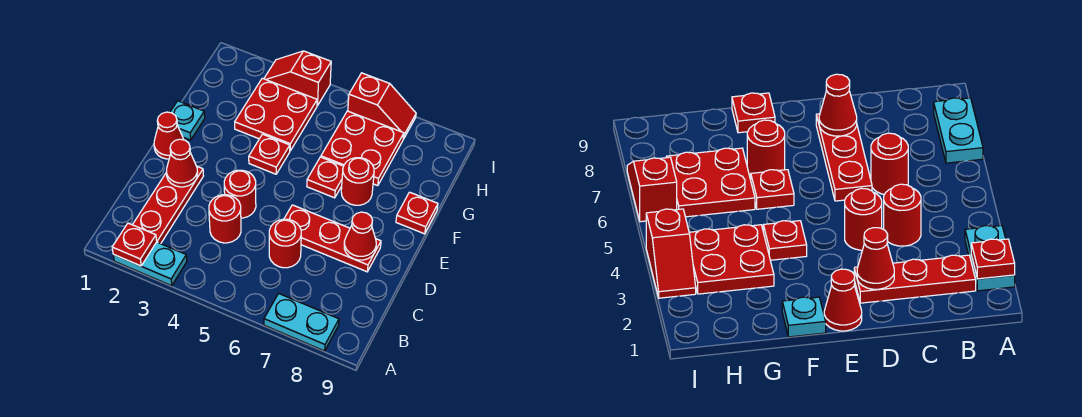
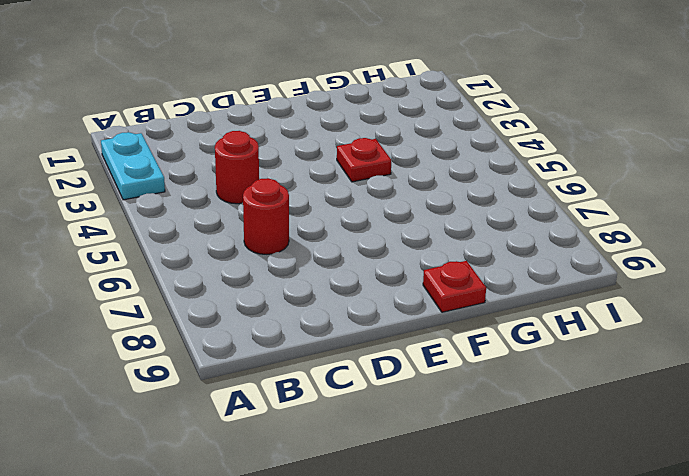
none -> cyan 1x2 plate [264,293,339,351]
none -> red 1x3 plate [133,167,203,244]
none -> red 1x1 round brick [224,170,256,218]

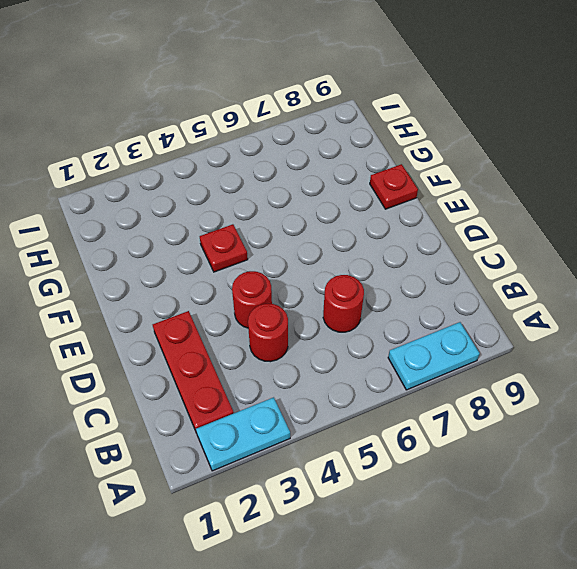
none -> red 1x3 plate [284,205,381,272]
none -> red 1x1 cone [154,112,184,159]
none -> cyan 1x1 plate [170,101,205,140]

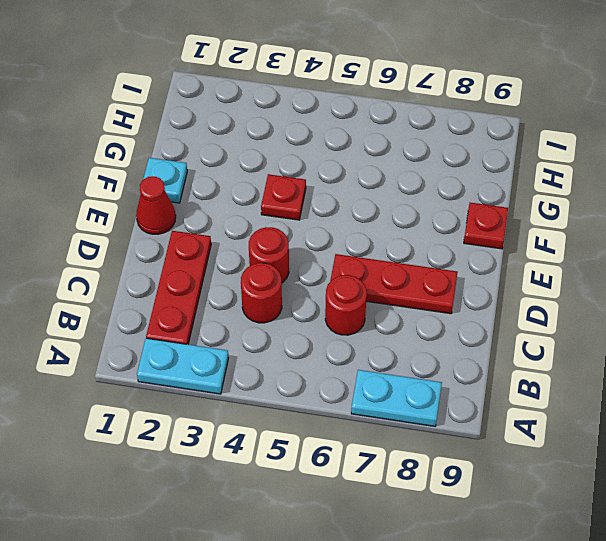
none -> red 1x1 plate [307,157,344,198]
none -> red 1x1 round brick [341,158,374,205]
none -> red 2x2 plate [235,78,317,151]

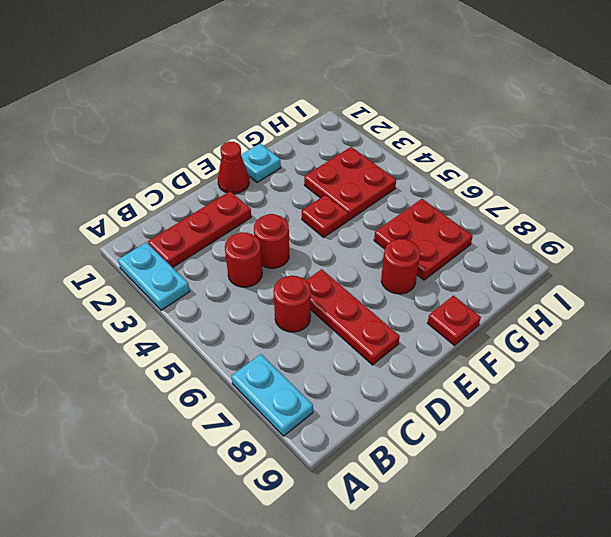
none -> red 1x1 plate [307,157,344,198]
none -> red 1x2 slope [264,51,331,106]
none -> red 1x2 slope [348,73,416,139]

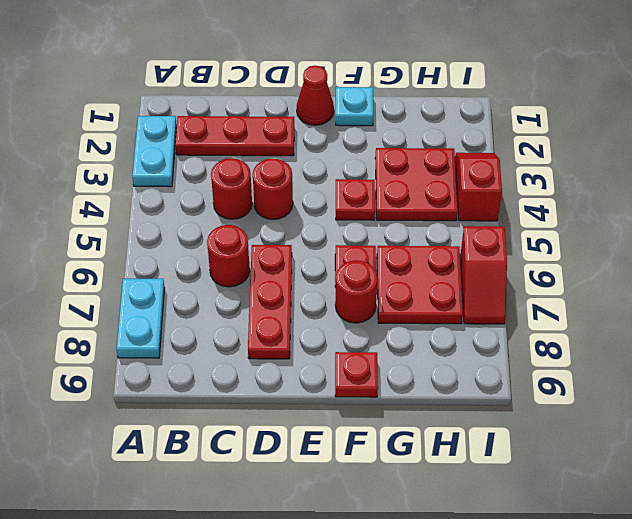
none -> red 1x1 plate [112,223,157,266]
none -> red 1x1 cone [166,139,198,187]
none -> red 1x1 cone [344,212,376,260]

